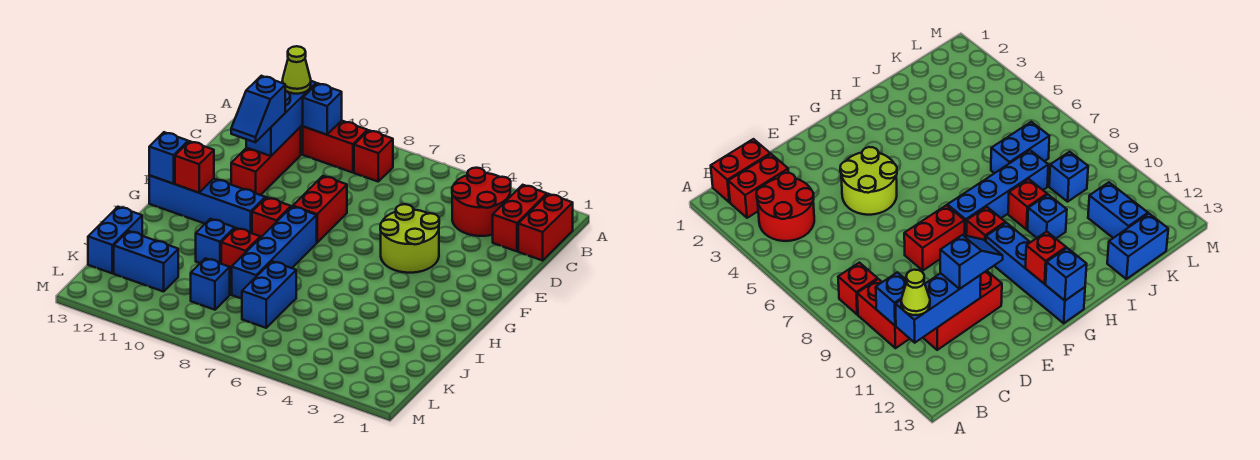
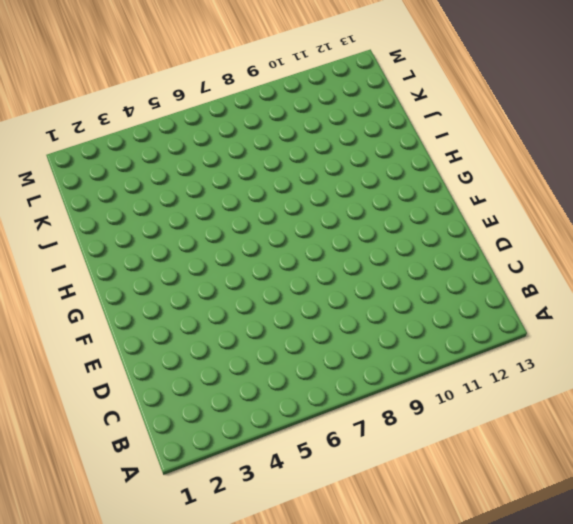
none -> red 1x2 brick [518,194,573,260]
none -> red 1x2 brick [493,185,547,251]
none -> red 2x2 round brick [452,168,511,236]

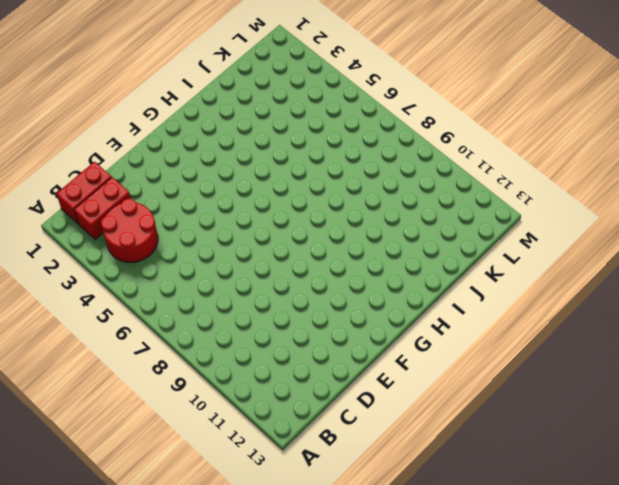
none -> red 1x1 brick [354,130,393,181]
none -> red 1x2 brick [303,121,367,173]
none -> red 1x3 brick [231,127,301,195]

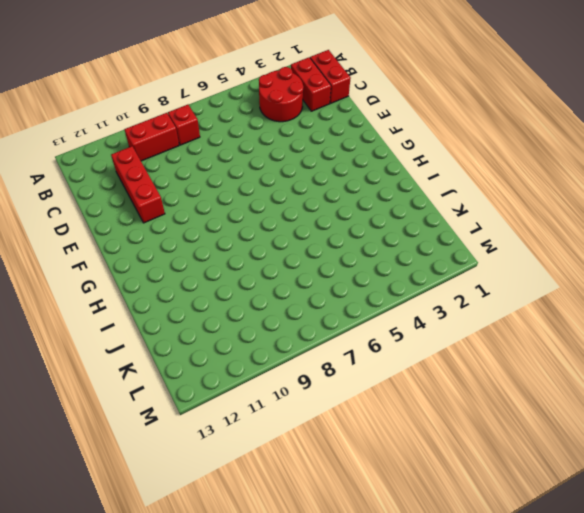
none -> lime 2x2 round brick [380,204,439,273]
none -> red 1x2 brick [293,176,347,242]
none -> blue 1x4 brick [231,206,317,299]

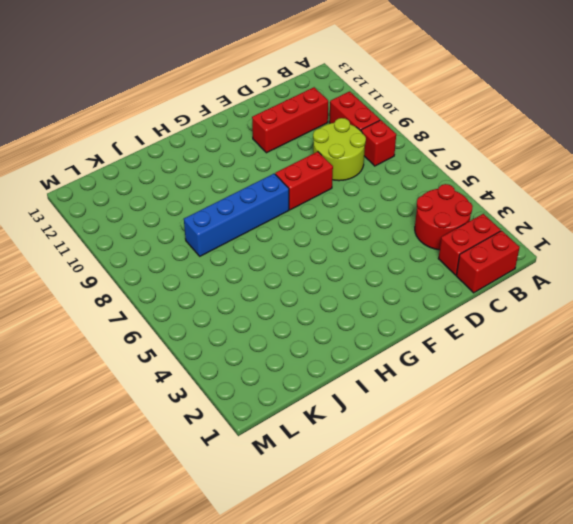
lime 2x2 round brick [313,118,366,181] -> lime 2x2 round brick moved to [380,204,439,273]
none -> red 1x1 brick [252,197,291,238]
none -> blue 1x4 brick [149,175,265,233]
none -> red 1x1 brick [221,228,260,274]

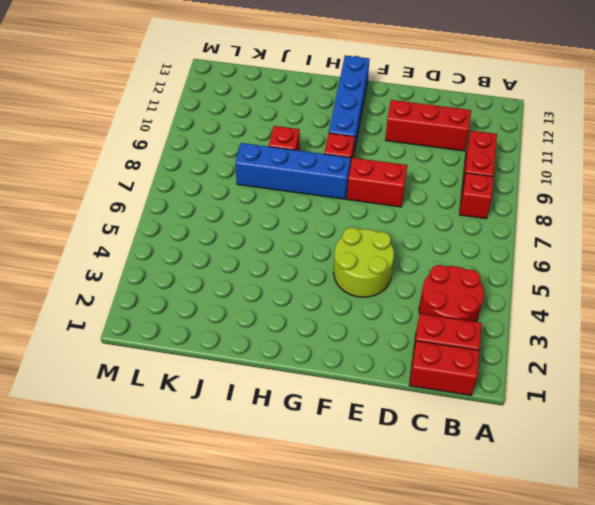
none -> blue 1x1 brick [196,219,235,264]
none -> blue 1x2 brick [242,261,296,328]
none -> blue 1x2 brick [88,207,142,273]

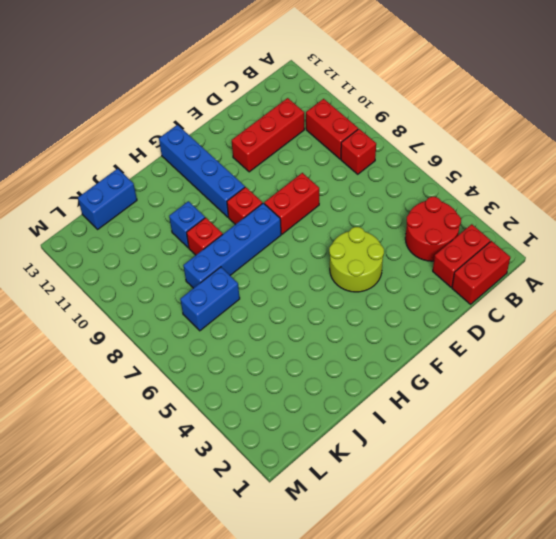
none -> blue 1x1 brick [191,258,230,310]
none -> blue 1x2 brick [114,231,178,292]
none -> blue 1x1 brick [303,83,342,135]

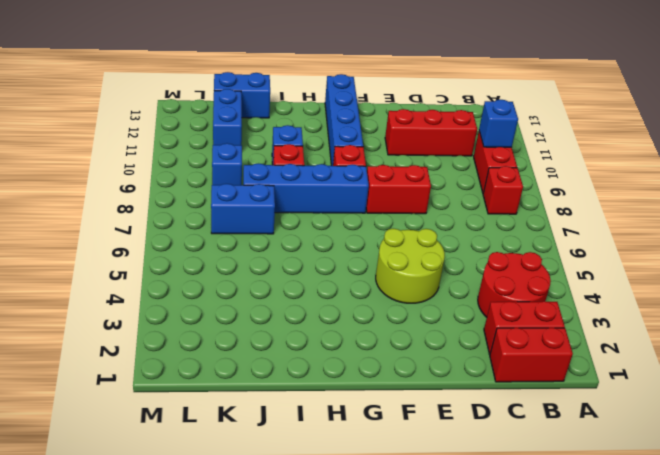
none -> blue 1x3 brick [246,81,316,156]
none -> red 1x1 brick [175,141,214,193]
none -> blue 1x1 brick [149,132,188,184]

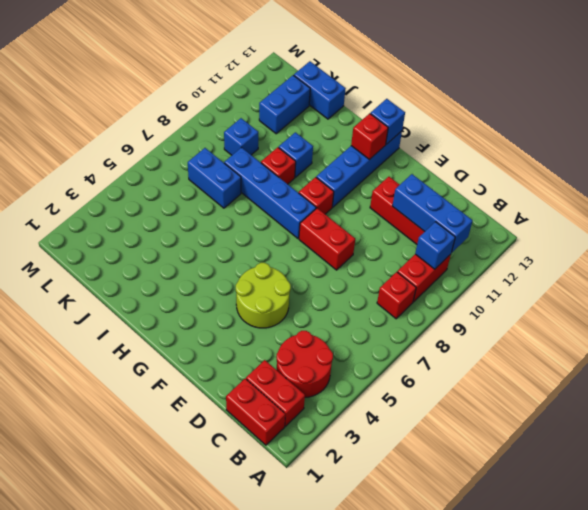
none -> lime 1x1 cone [282,46,311,94]
none -> blue 1x2 slope [231,76,285,142]

